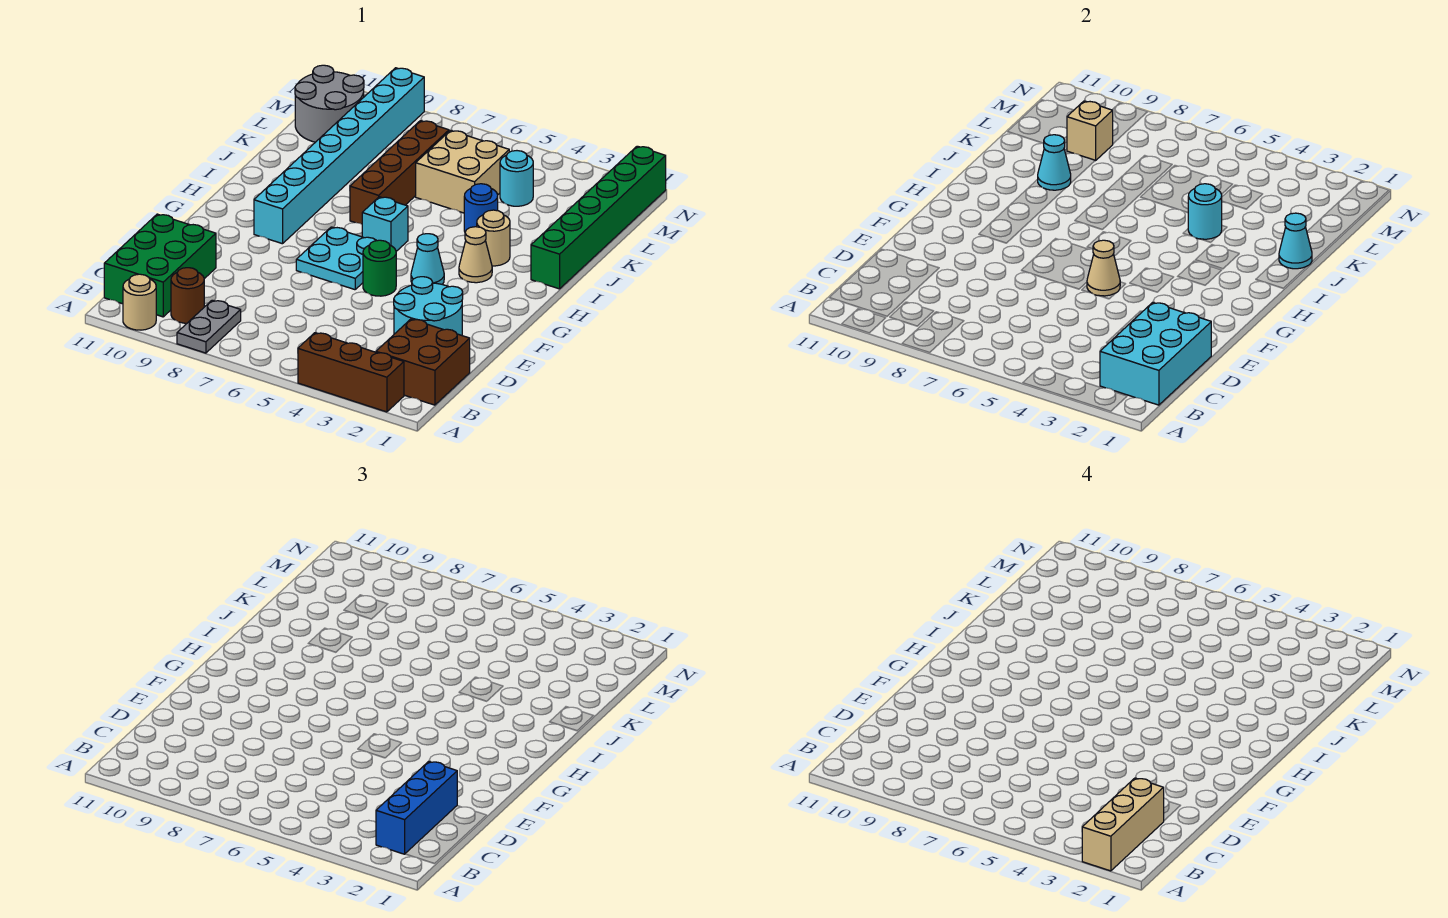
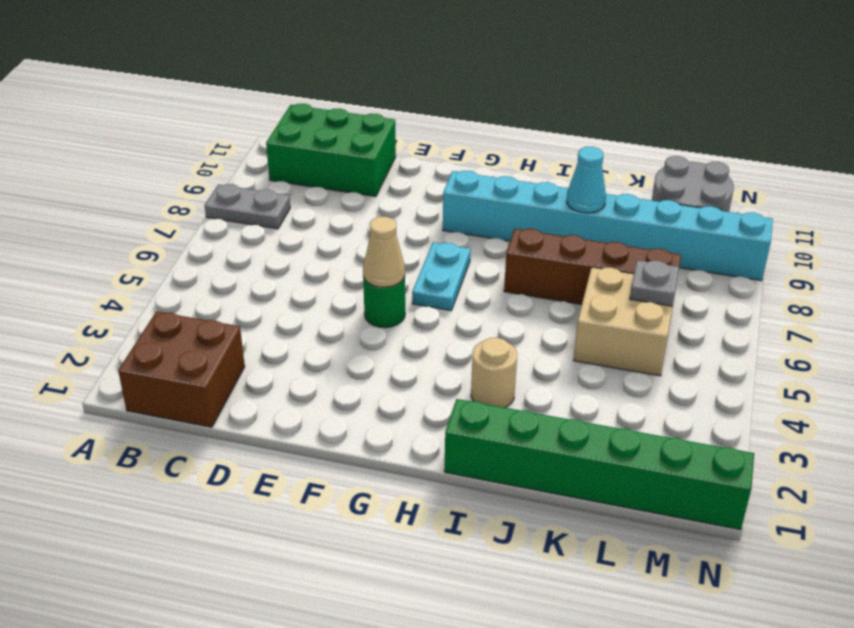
cyan 1x2 plate [412,243,471,310] -> cyan 2x2 plate [296,227,377,290]
grey 1x1 plate [630,260,679,306] -> none
none -> brown 1x3 brick [298,333,404,412]
none -> tan 1x1 round brick [123,274,156,330]
none -> brown 1x1 round brick [171,268,204,323]

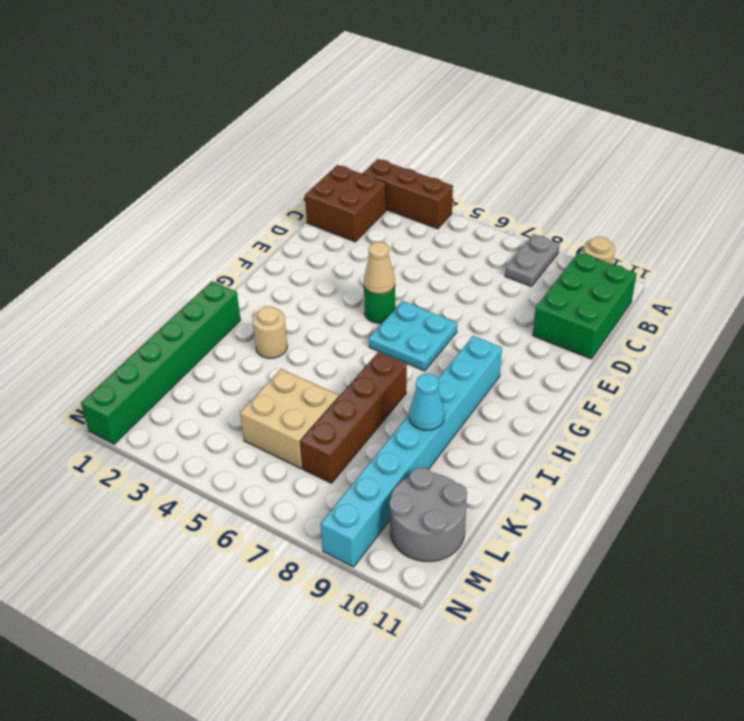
none -> brown 1x1 round brick [171,268,204,323]
none -> cyan 2x2 round brick [394,277,463,335]
none -> cyan 1x1 cone [411,234,444,284]

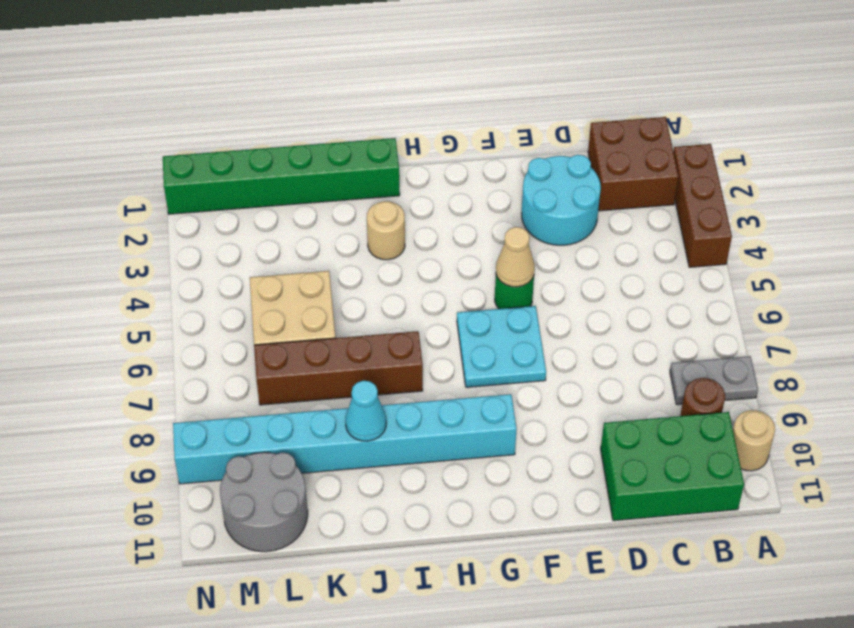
none -> cyan 1x1 cone [411,234,444,284]
none -> tan 1x1 cone [459,227,492,283]
none -> cyan 1x1 brick [362,197,408,251]

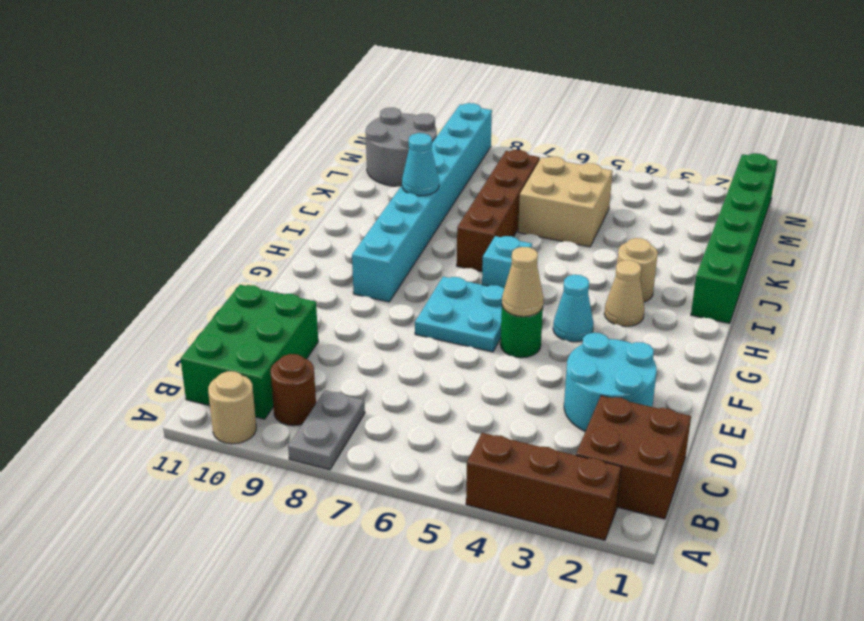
none -> blue 1x1 round brick [464,184,498,232]
none -> cyan 1x1 round brick [500,151,533,206]
none -> cyan 2x3 brick [1100,302,1211,405]

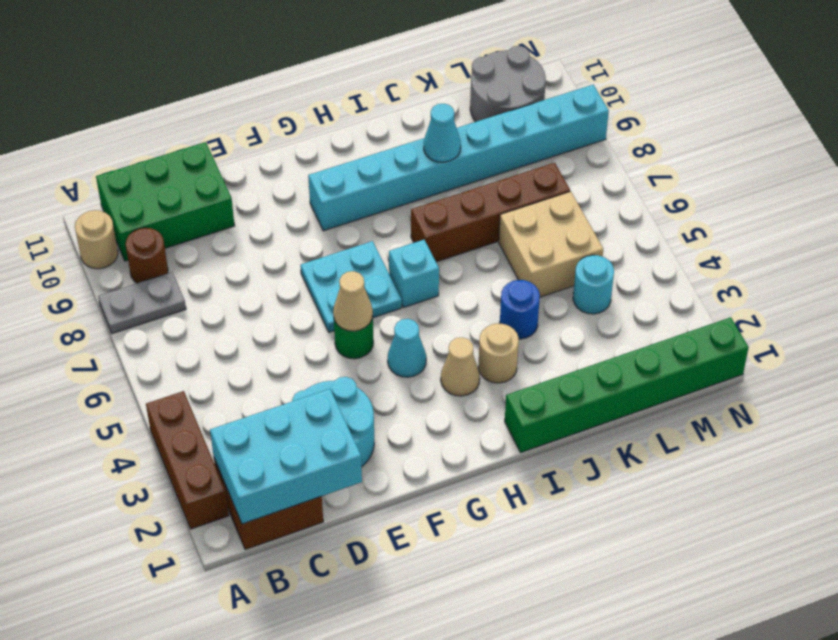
none -> cyan 1x1 cone [1279,213,1312,269]
none -> cyan 1x1 round brick [1188,184,1222,239]
none -> tan 1x1 brick [1067,101,1113,161]

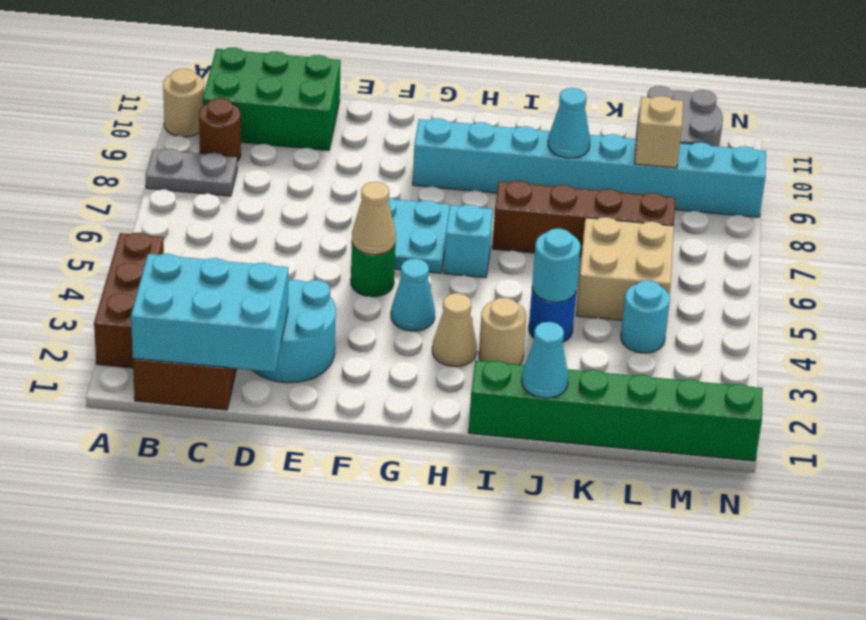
none -> blue 1x3 brick [376,761,457,854]
none -> tan 1x3 brick [1082,778,1164,871]

